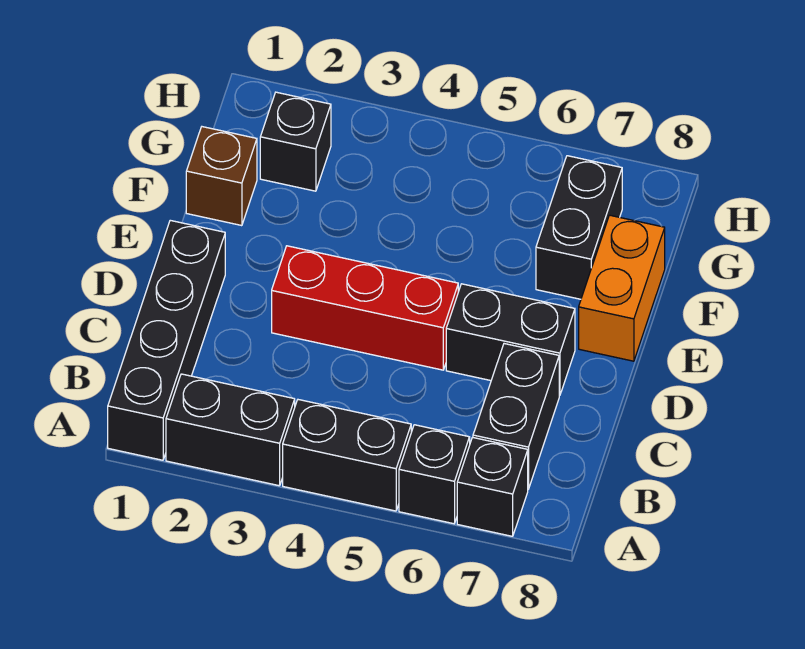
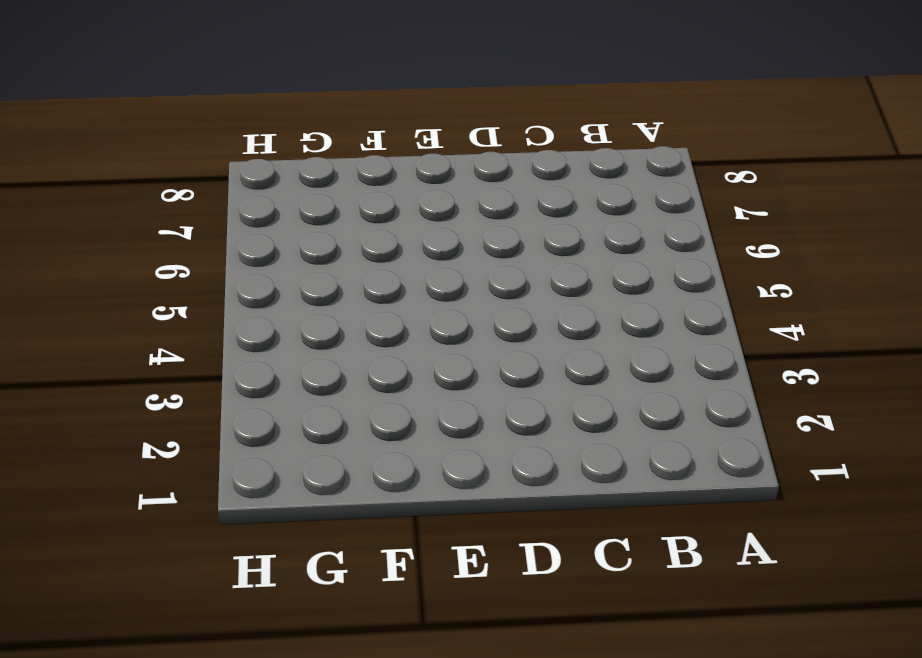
none -> black 1x4 brick [108,220,225,460]
none -> black 1x2 brick [166,374,295,486]
none -> black 1x2 brick [283,400,411,511]

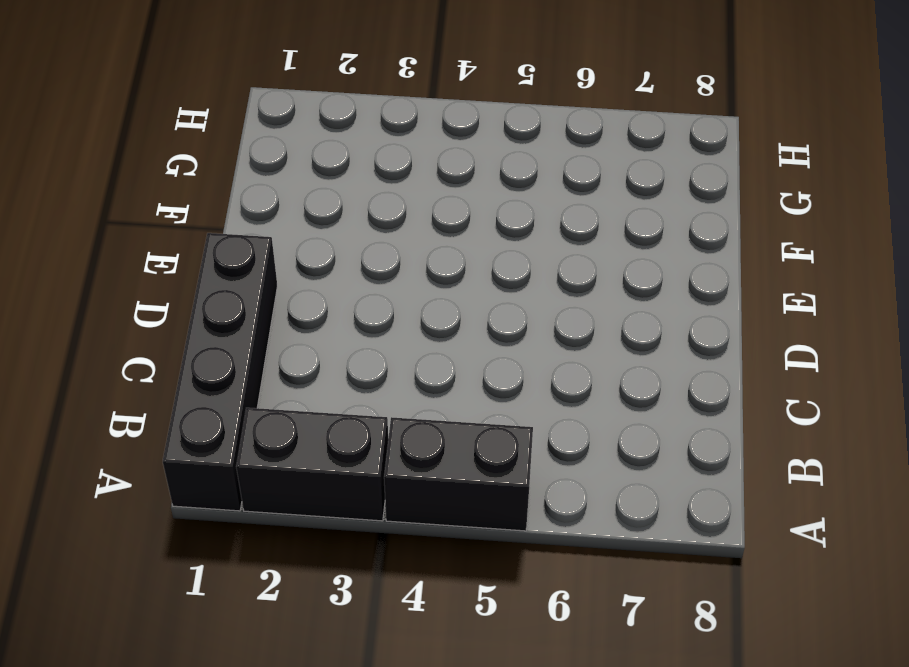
none -> black 1x1 brick [399,425,470,524]
none -> black 1x1 brick [457,437,528,536]
none -> black 1x2 brick [473,344,559,489]

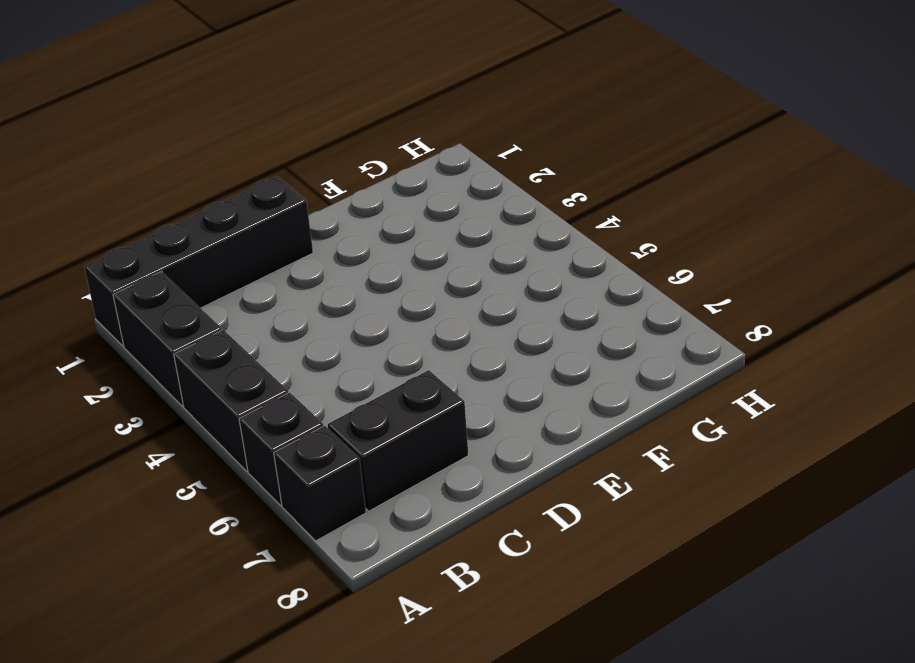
none -> red 1x3 brick [272,246,458,370]
none -> black 1x2 brick [446,284,575,396]
none -> orange 1x2 brick [579,215,665,361]

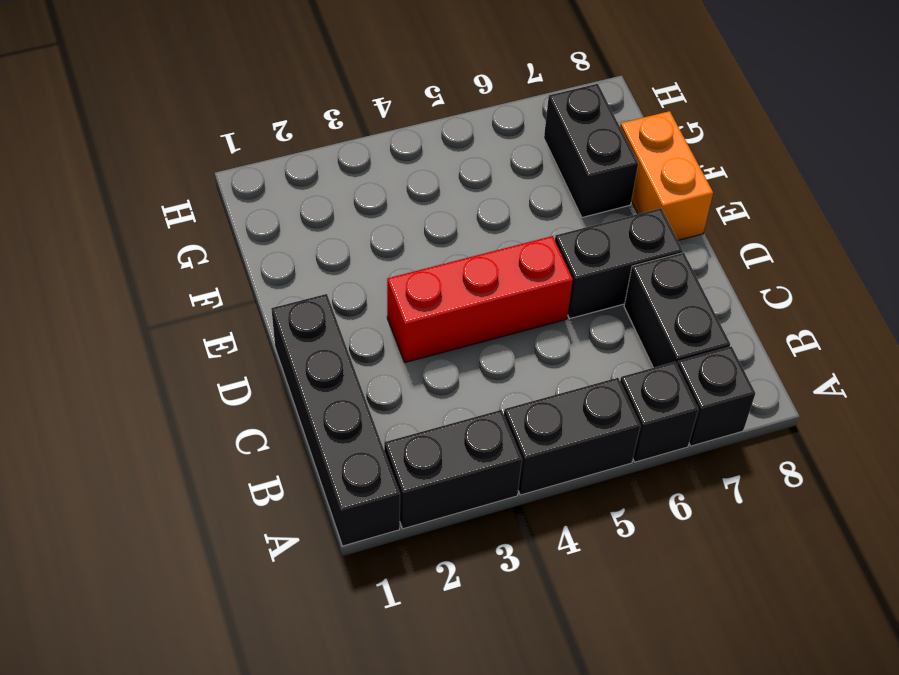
none -> brown 1x1 brick [186,127,257,226]
none -> black 1x1 brick [260,92,331,191]

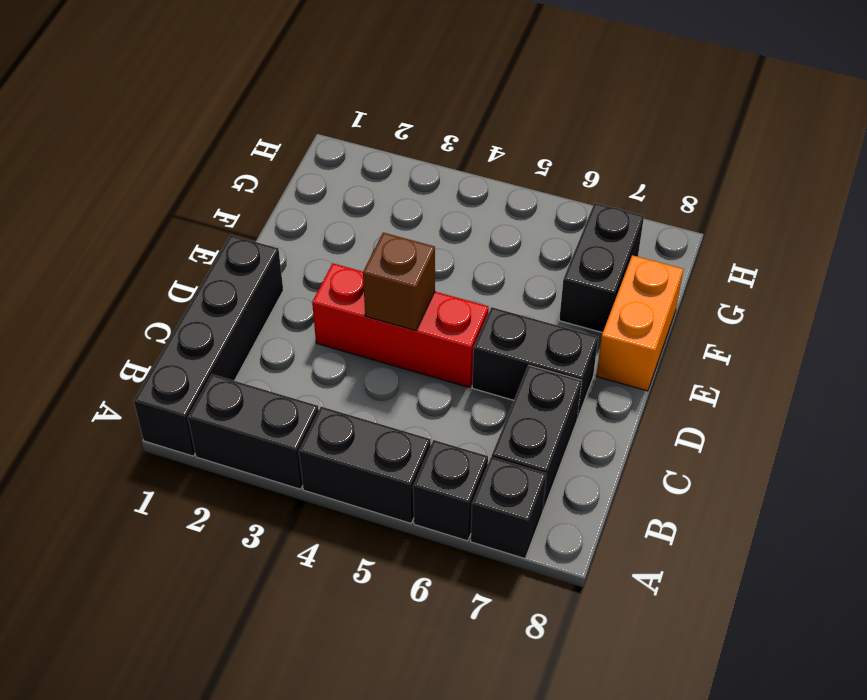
brown 1x1 brick [363,233,435,331] -> brown 1x1 brick moved to [186,127,257,226]
none -> black 1x1 brick [260,92,331,191]

